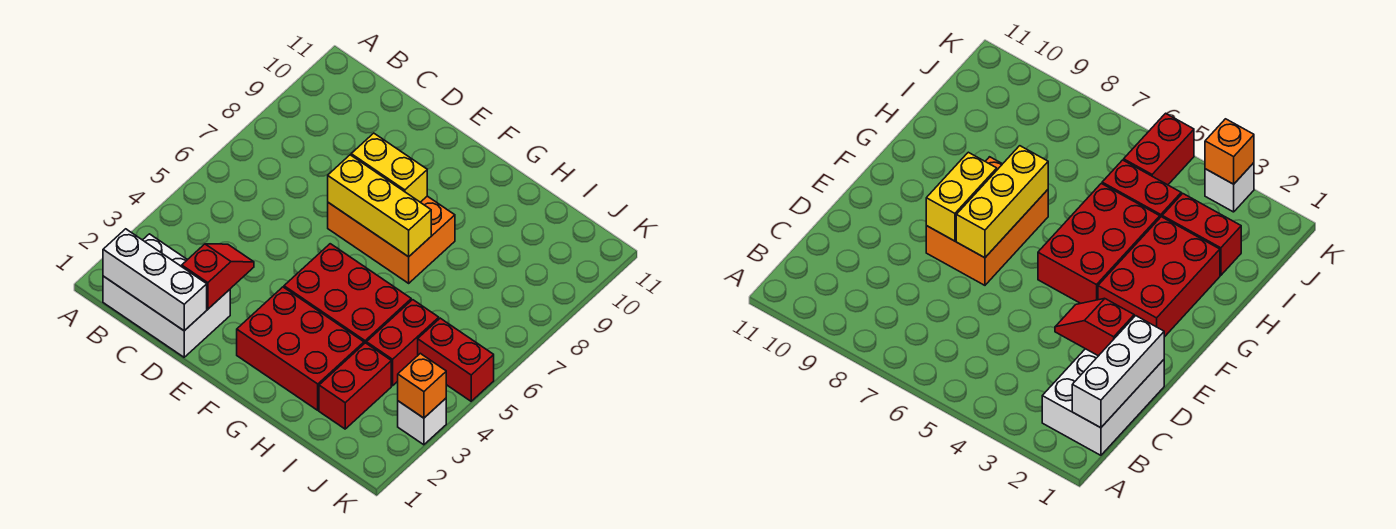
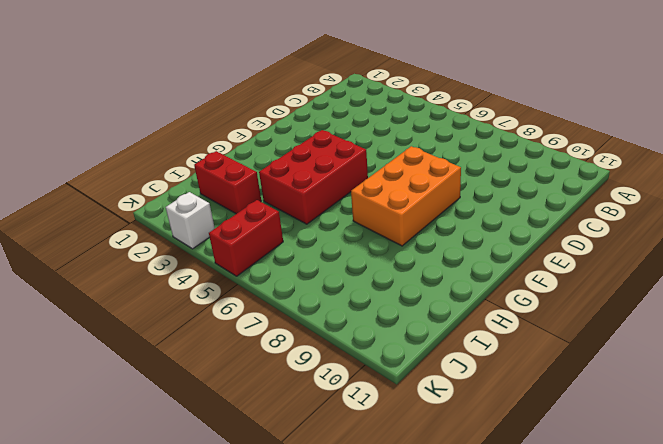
none -> white 2x3 brick [103,234,230,357]
none -> red 2x3 brick [237,287,364,410]
none -> red 1x2 brick [366,300,439,386]

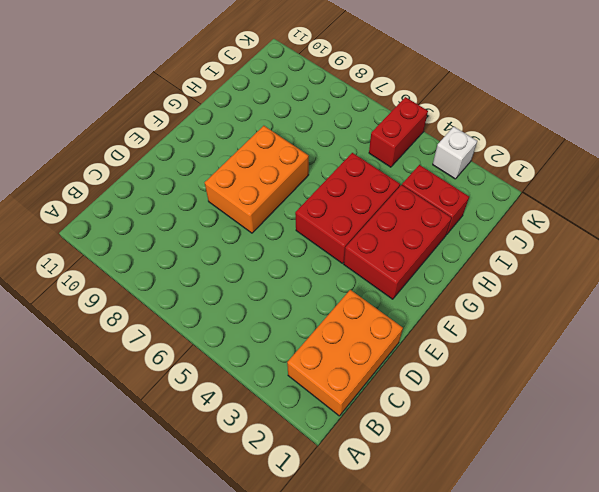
orange 2x3 brick [287,290,403,416] -> white 2x3 brick [103,234,230,357]
none -> red 1x2 brick [366,300,439,386]
none -> white 1x3 brick [103,229,207,331]
none -> red 1x2 slope [182,244,254,309]

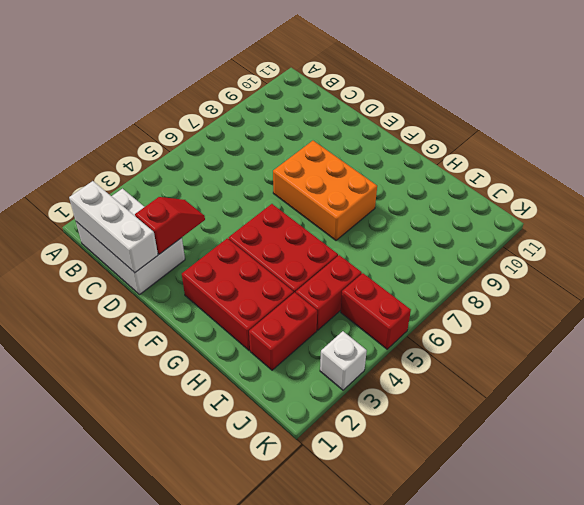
none -> yellow 1x3 brick [328,155,431,257]
none -> yellow 1x2 brick [351,133,427,202]
none -> orange 1x1 brick [398,353,446,418]

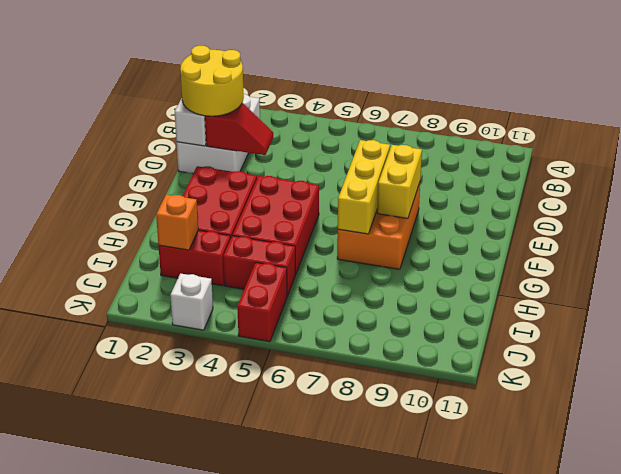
yellow 2x2 round brick [180,46,244,116] -> none
orange 1x1 brick [156,195,198,250] -> orange 1x1 brick moved to [398,353,446,418]

